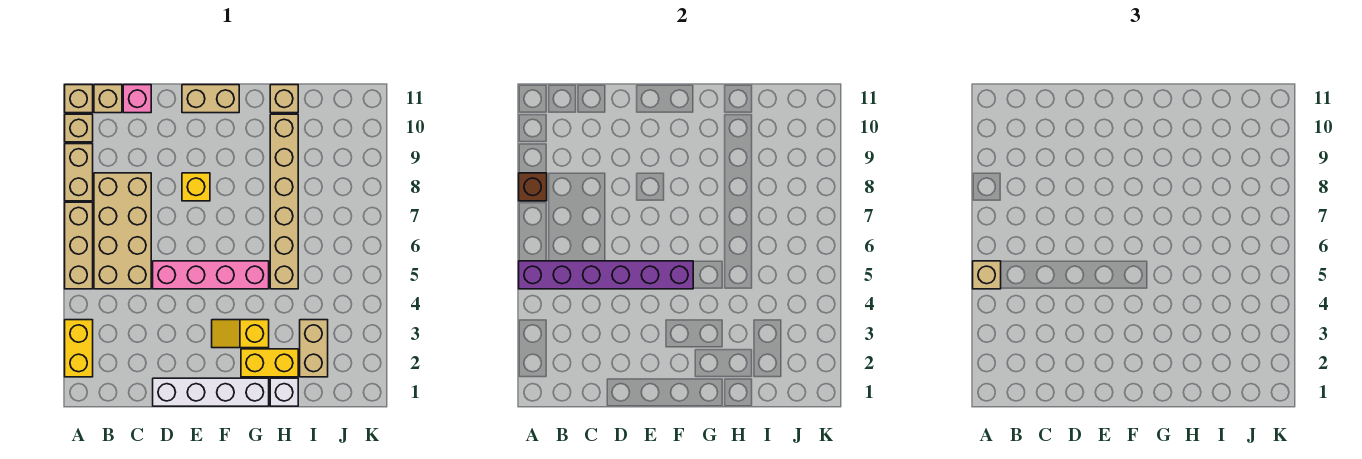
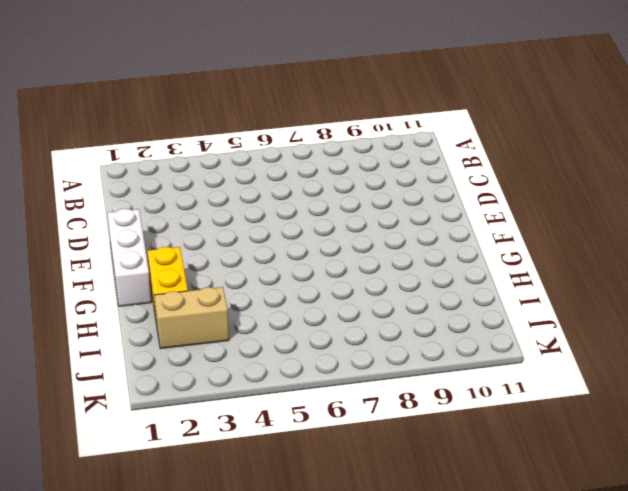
white 1x3 brick [108,209,151,306] -> white 1x4 brick [153,378,269,406]
none -> yellow 1x2 brick [65,320,93,377]
none -> tan 1x3 brick [65,202,93,289]
none -> tan 1x2 brick [65,144,93,201]

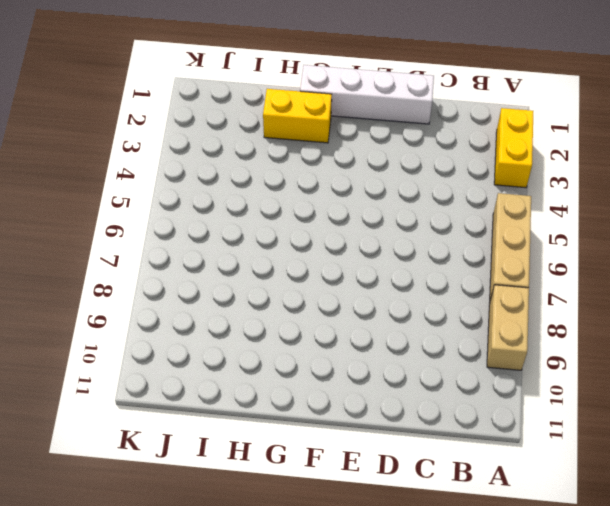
none -> tan 1x1 brick [65,114,93,142]
none -> tan 1x1 brick [65,85,93,113]
none -> tan 2x4 brick [94,173,151,289]

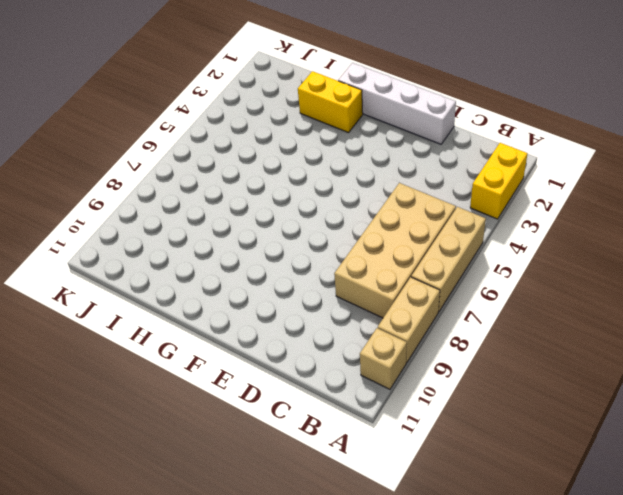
none -> tan 1x1 brick [65,85,93,113]
none -> tan 1x1 brick [94,85,122,113]
none -> pink 1x1 brick [123,85,151,113]

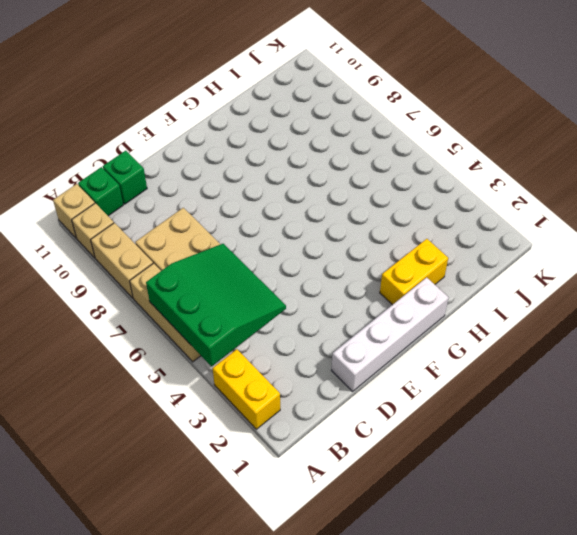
green 3x3 slope [146,244,286,366] -> purple 1x6 brick [519,261,693,289]
green 1x1 brick [78,167,123,216] -> tan 1x1 brick [94,85,122,113]
green 1x1 brick [103,151,147,204] -> pink 1x1 brick [123,85,151,113]
none -> pink 1x4 brick [153,261,269,289]
none -> yellow 1x1 brick [182,173,210,201]
none -> tan 1x2 brick [182,85,239,113]

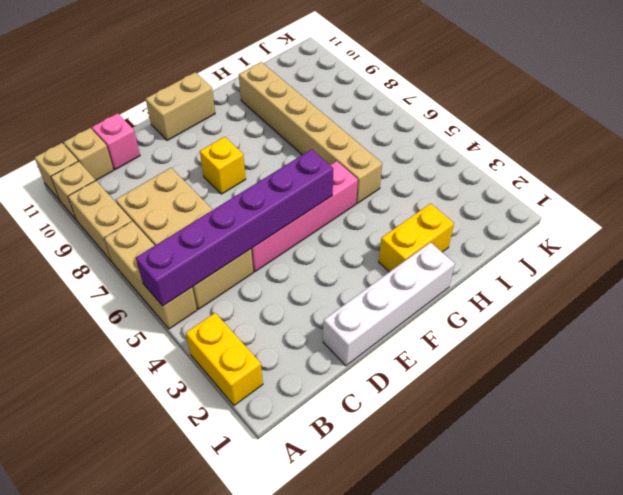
none -> yellow 1x2 slope [212,320,269,348]
none -> white 1x1 brick [270,378,298,406]
none -> tan 1x1 brick [270,85,298,113]

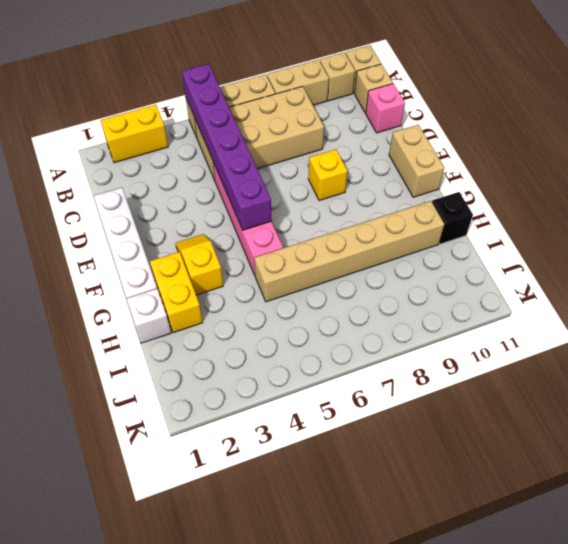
black 1x1 brick [432,192,473,244] -> tan 1x1 brick [270,85,298,113]
none -> tan 1x2 brick [300,320,328,377]
none -> brown 1x1 brick [519,173,547,201]
none -> tan 1x1 brick [973,261,1001,289]

